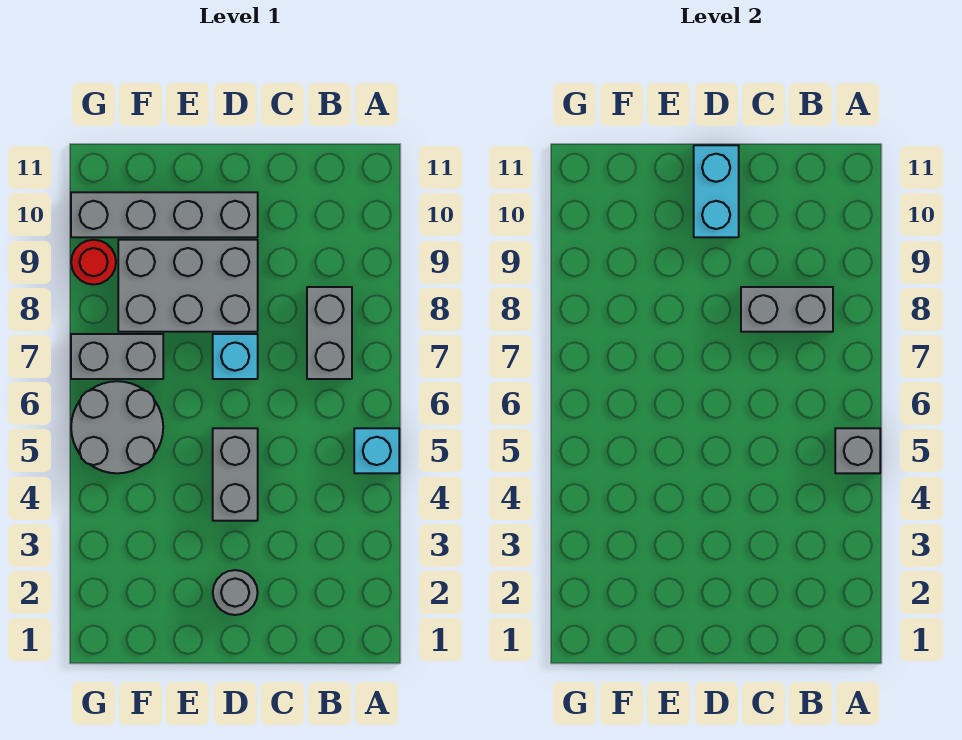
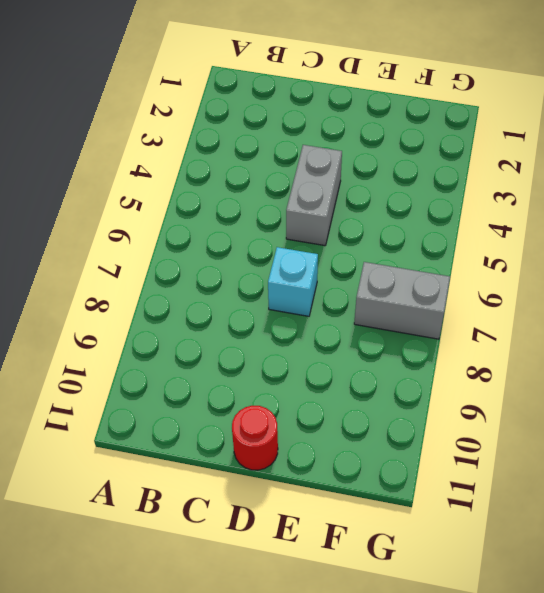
red 1x1 round brick [232,406,278,470] -> red 1x1 round brick moved to [71,240,116,285]
none -> cyan 1x1 brick [354,428,399,473]
none -> grey 1x2 brick [307,287,352,379]
none -> grey 1x1 round brick [213,570,258,615]

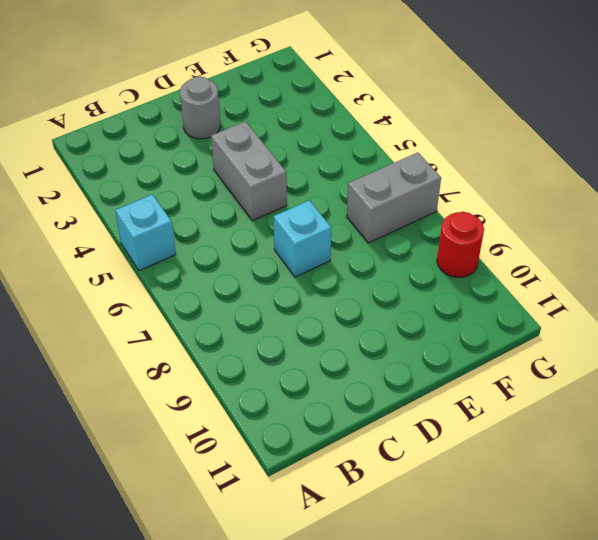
none -> grey 1x2 brick [307,287,352,379]
none -> grey 2x3 brick [118,240,258,332]
none -> grey 1x4 brick [71,192,258,237]

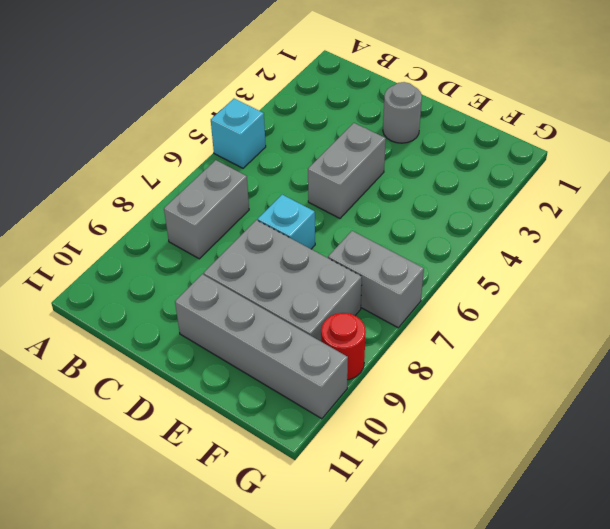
none -> grey 2x2 round brick [71,381,163,473]
none -> grey 1x1 brick [835,428,880,473]
none -> grey 1x2 brick [741,287,833,332]

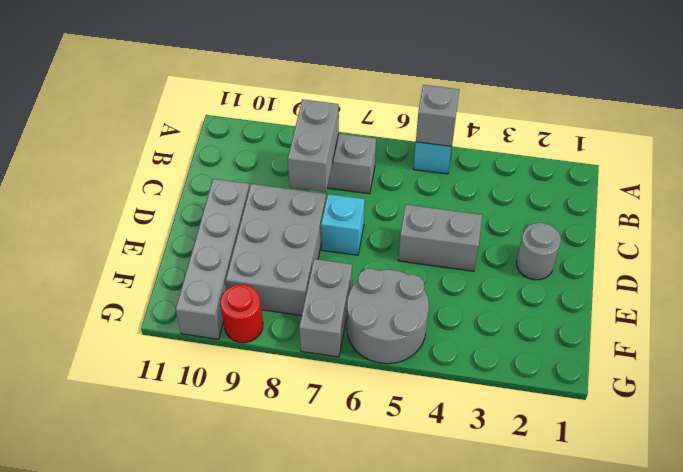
none -> cyan 1x2 brick [694,145,739,237]

